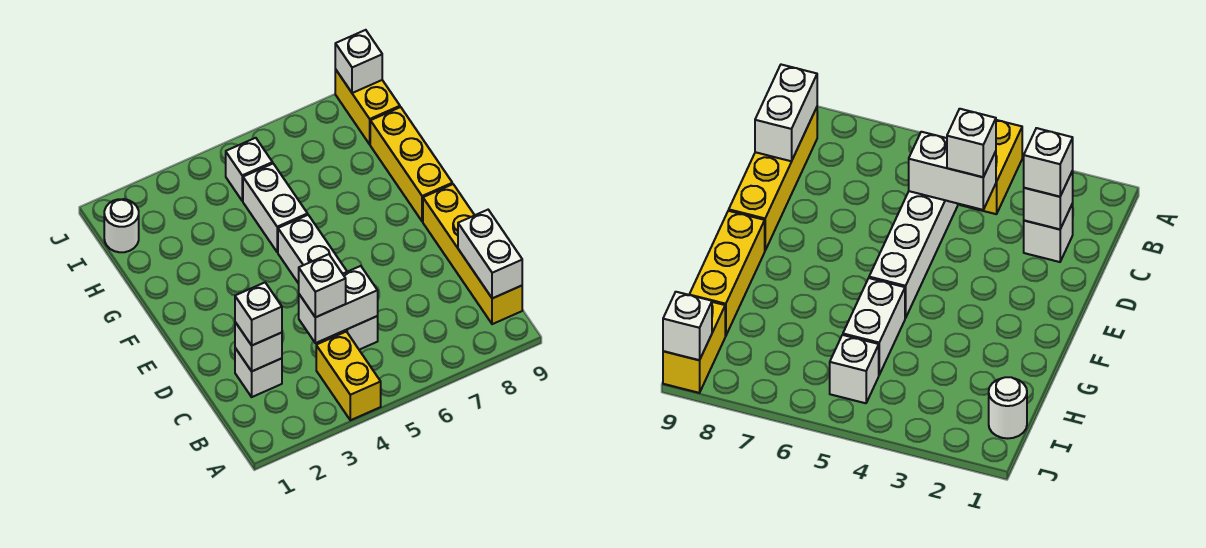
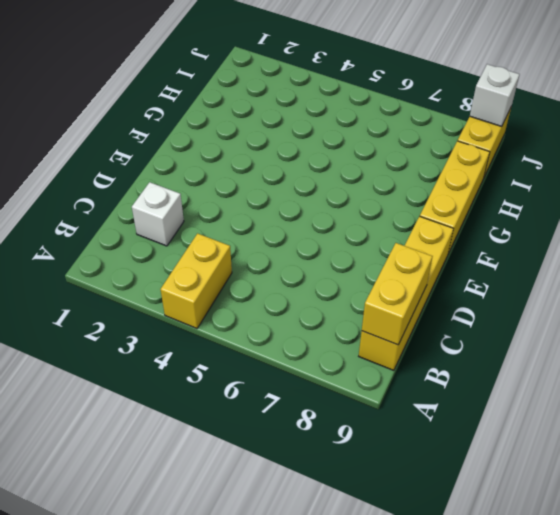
yellow 1x2 brick [362,243,433,345] -> white 1x2 brick [458,210,522,298]
none -> white 1x4 brick [278,215,378,350]
none -> white 1x2 brick [243,164,308,252]
none -> white 1x1 round brick [104,199,139,252]

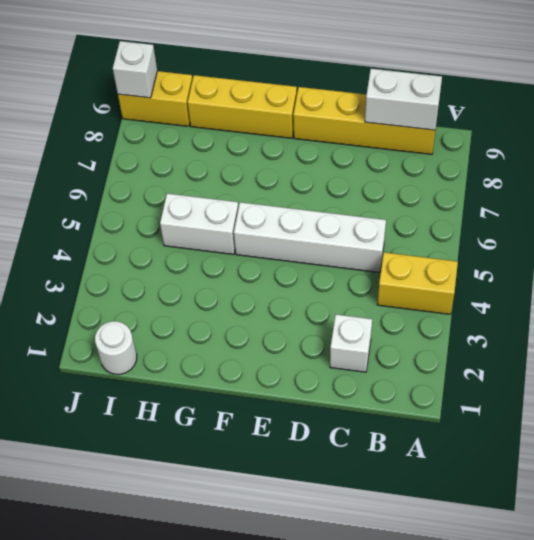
none -> white 1x1 brick [226,138,273,201]
none -> white 1x1 brick [235,322,282,371]
none -> white 1x2 brick [299,266,378,343]

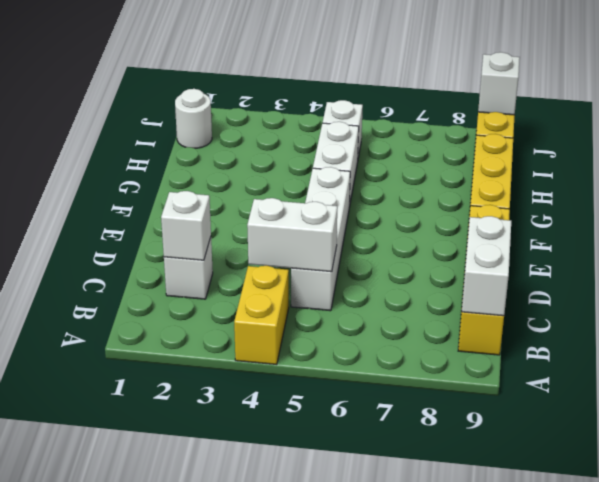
none -> white 1x1 brick [235,283,282,345]
none -> white 1x1 brick [299,254,346,317]

